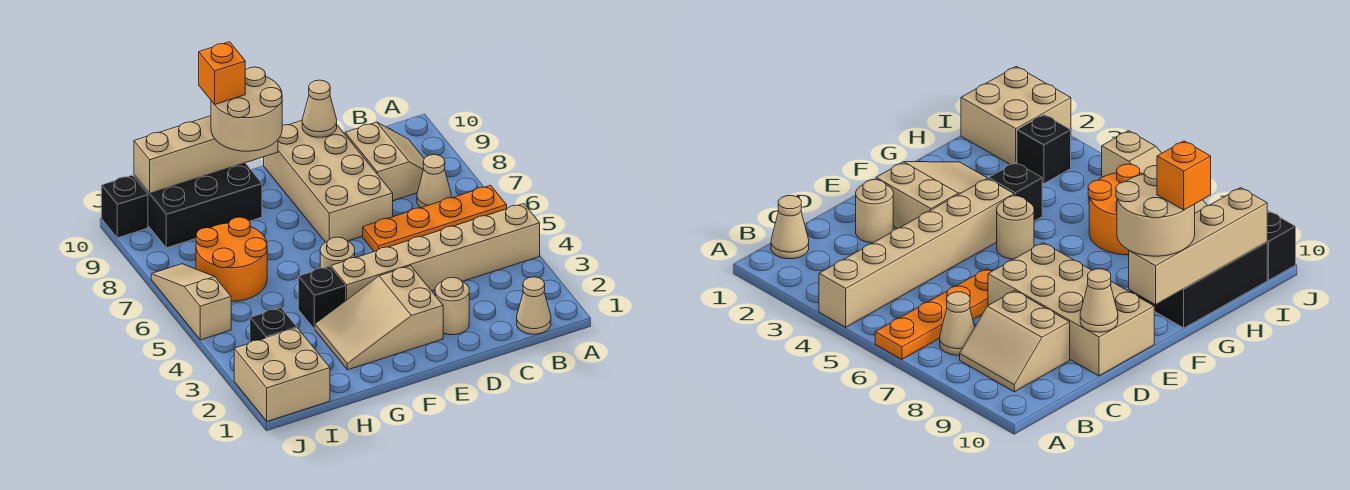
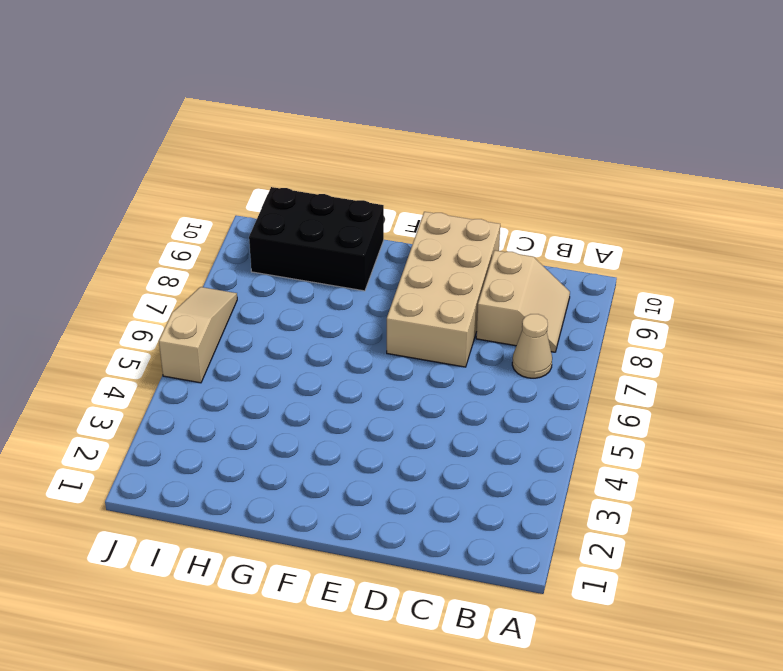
none -> tan 1x6 brick [331,204,540,301]
none -> orange 1x4 plate [363,185,507,252]
none -> tan 1x1 cone [517,277,551,334]

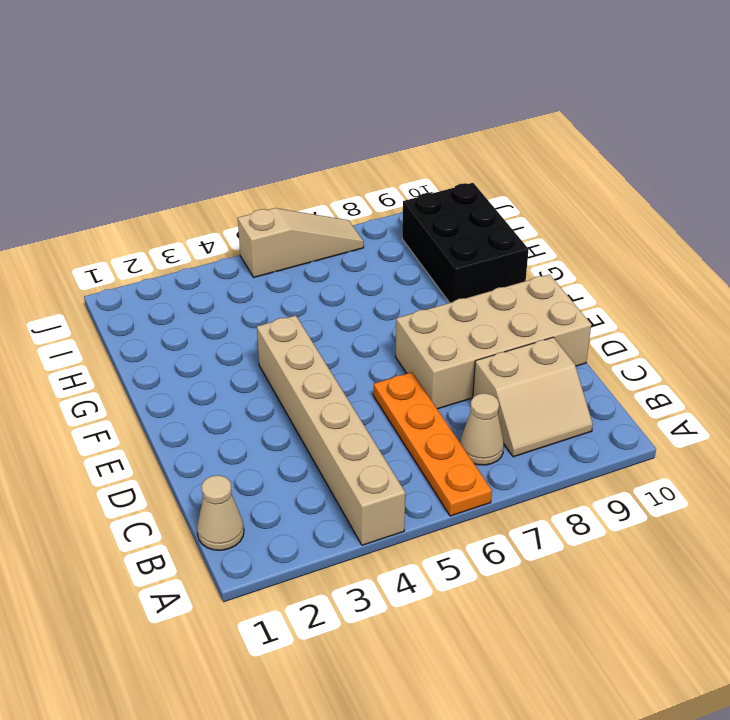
none -> tan 1x1 round brick [435,277,469,335]
none -> tan 2x3 slope [315,266,443,370]
none -> tan 1x1 round brick [320,237,355,268]

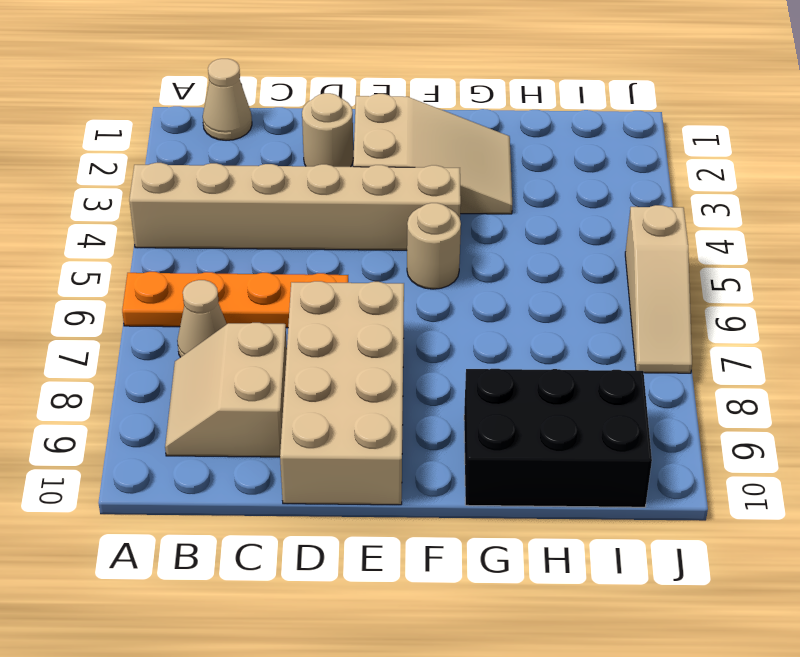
none -> black 1x1 brick [298,266,345,329]
none -> orange 2x2 round brick [196,217,267,302]
none -> tan 2x2 brick [234,328,330,421]

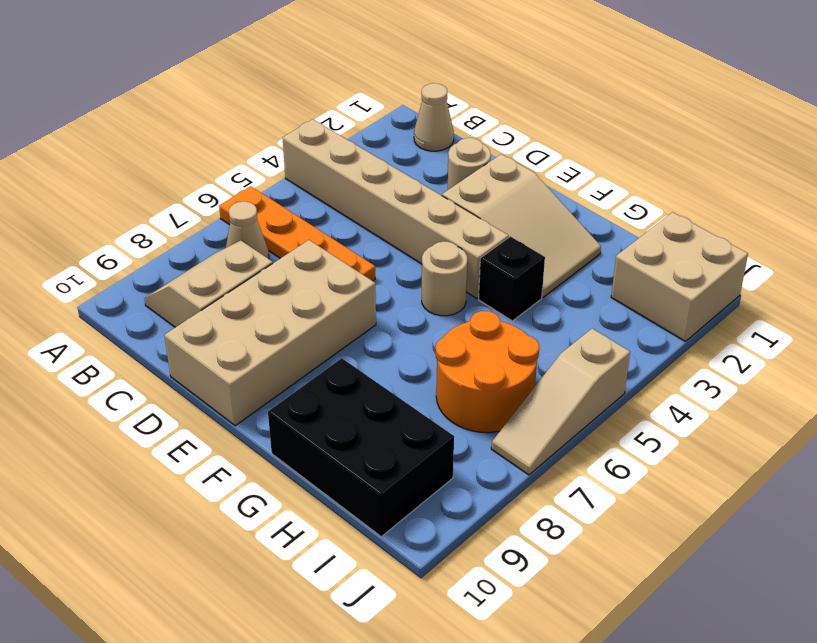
none -> black 1x1 brick [250,308,297,342]
none -> black 1x1 brick [101,175,148,238]
none -> tan 1x1 cone [302,80,337,137]

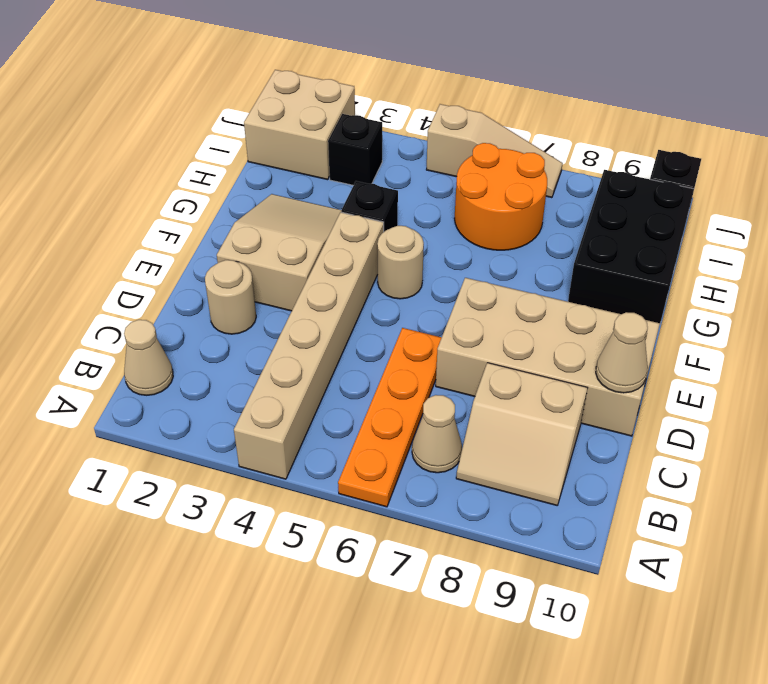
none -> tan 1x4 brick [134,116,278,193]
none -> tan 2x2 round brick [211,67,282,151]
none -> orange 1x1 brick [199,42,245,105]

